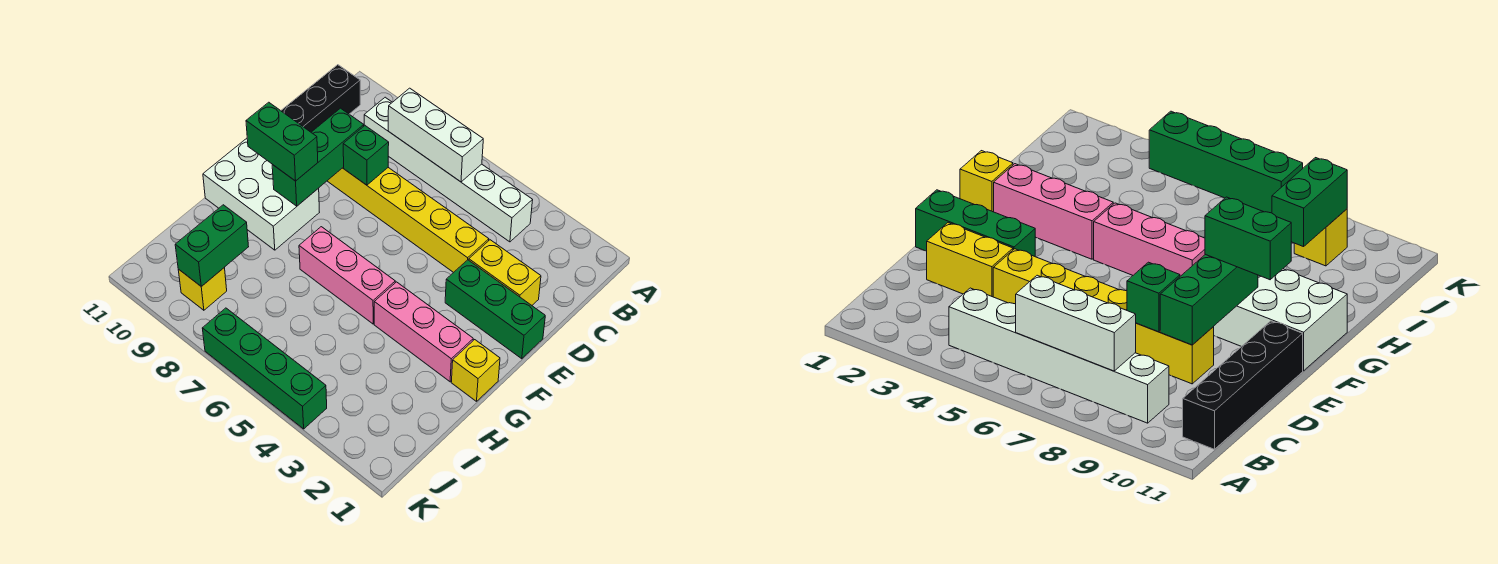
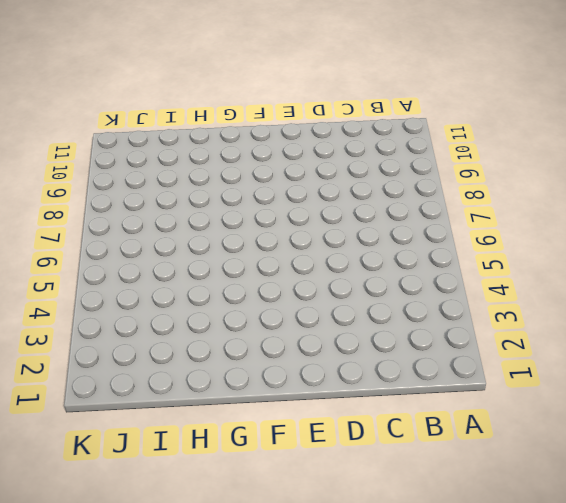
none -> white 1x6 brick [364,97,533,242]
none -> black 1x4 brick [281,65,360,132]
none -> yellow 1x2 brick [469,240,541,305]

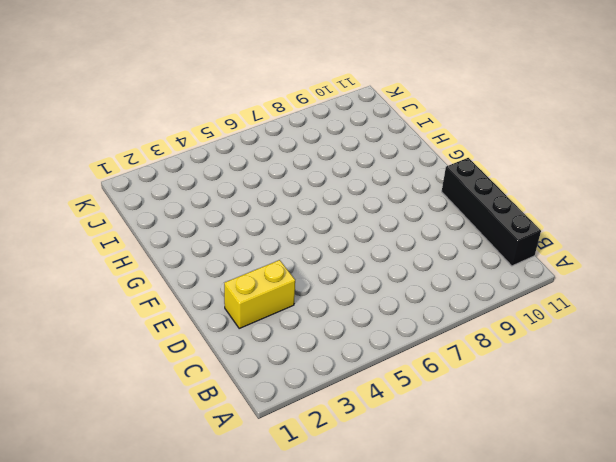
none -> white 1x6 brick [364,97,533,242]
none -> yellow 1x6 brick [328,167,489,273]
none -> green 1x3 brick [445,260,545,359]

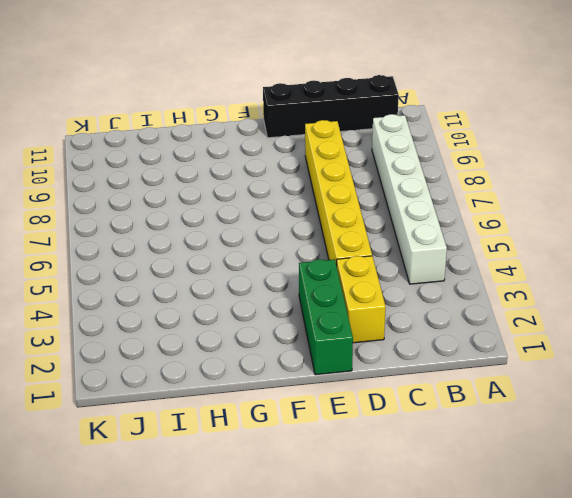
none -> white 2x3 brick [203,138,320,250]
none -> yellow 1x1 brick [451,340,500,401]
none -> pink 1x3 brick [374,282,473,382]

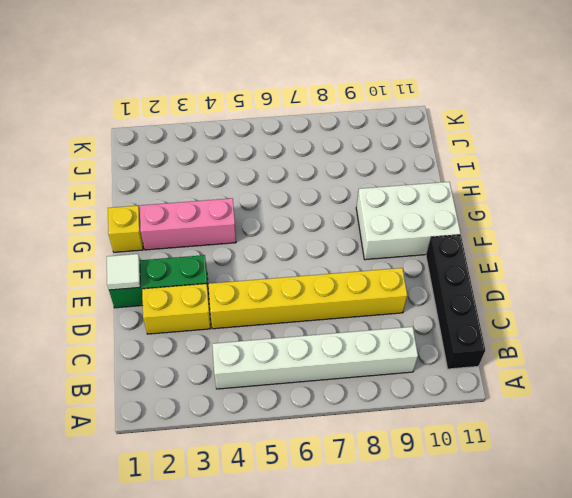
white 1x1 tile [107,254,140,290] -> none
none -> pink 1x3 brick [299,227,395,324]
none -> yellow 1x1 brick [178,268,227,310]
none -> green 1x4 brick [202,308,327,429]

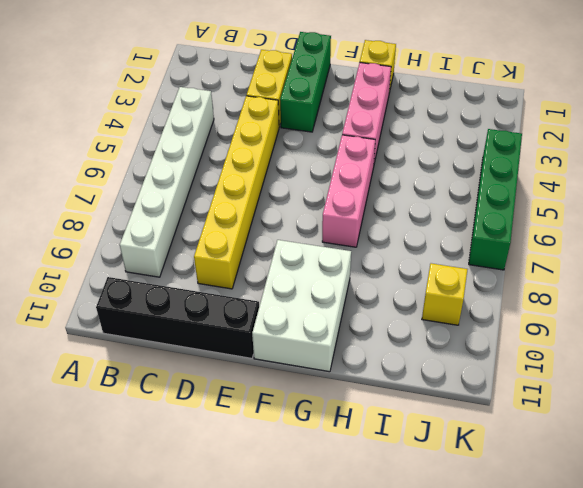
none -> white 1x3 brick [388,88,483,182]
none -> green 1x1 brick [343,126,389,185]
none -> green 1x3 brick [272,108,364,206]

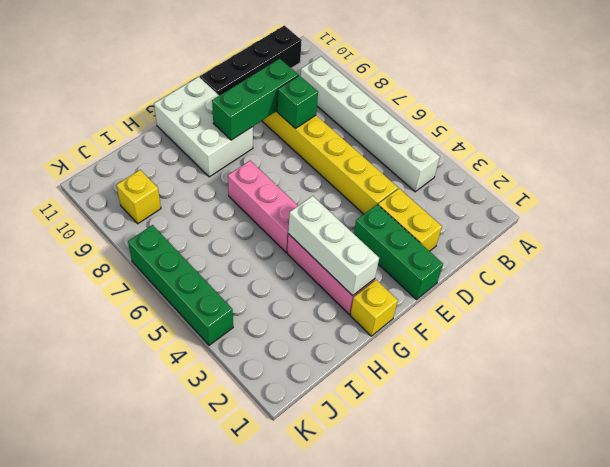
white 1x3 brick [288,196,379,296] -> white 1x3 brick moved to [388,88,483,182]
none -> green 1x2 brick [175,205,249,286]
none -> green 1x2 brick [246,102,318,181]

